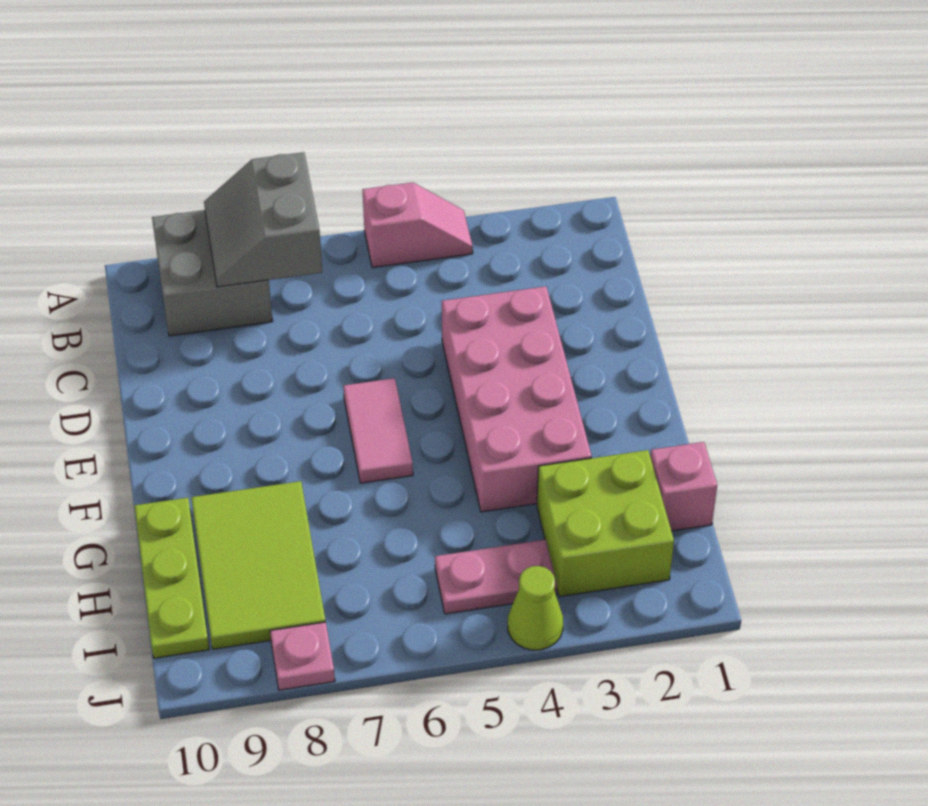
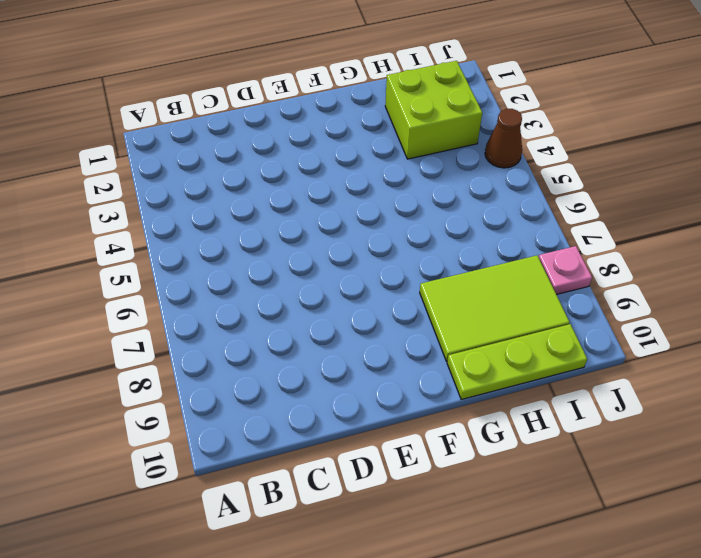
brown 1x1 cone [485,109,522,168] -> lime 1x1 cone [508,566,563,650]
none -> pink 1x2 slope [362,183,473,268]
none -> grey 2x2 brick [152,210,273,336]
none -> pink 2x4 brick [442,286,592,512]

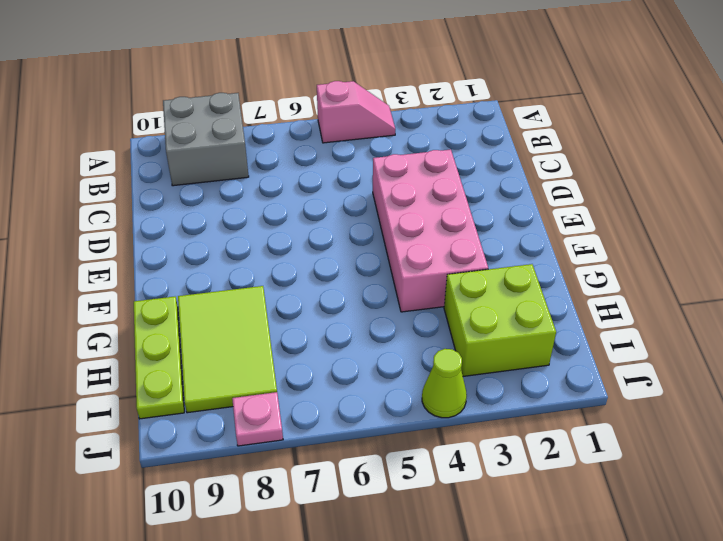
none -> pink 1x2 tile [343,378,413,483]
none -> pink 1x1 brick [650,442,717,531]
none -> pink 1x2 plate [435,540,557,614]

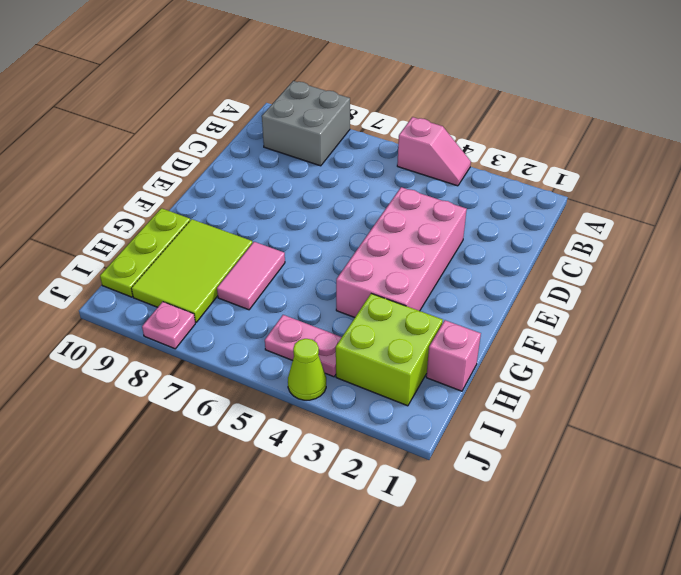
pink 1x2 tile [217,242,285,310] -> pink 1x2 tile moved to [343,378,413,483]
none -> grey 2x2 slope [204,152,322,287]

